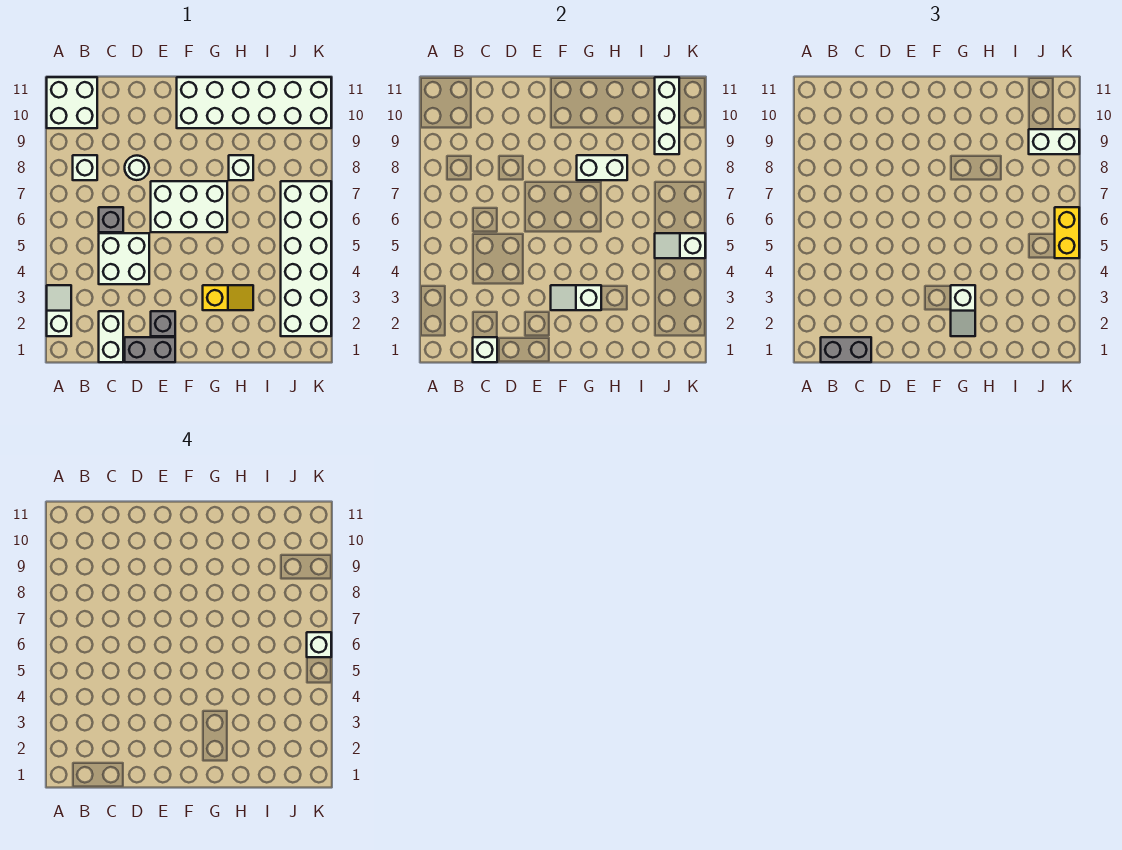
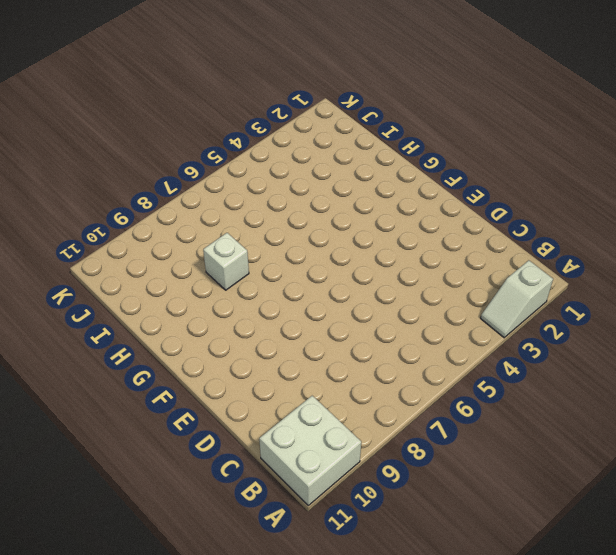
none -> white 1x1 brick [73,155,97,180]
none -> white 1x2 brick [99,311,123,362]
none -> white 2x2 brick [99,233,149,284]

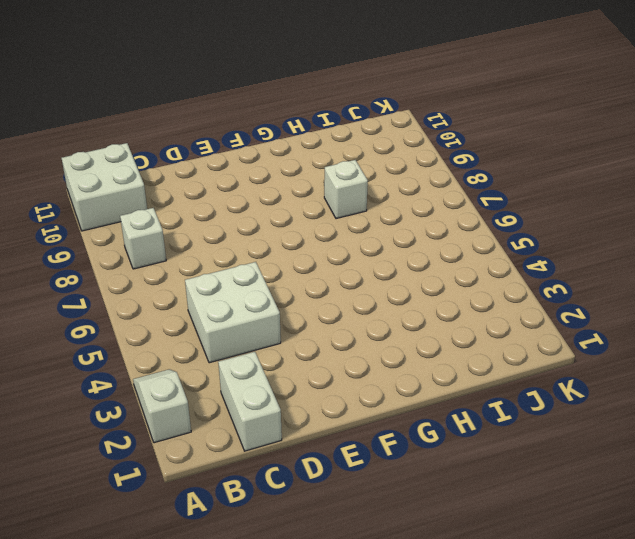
none -> grey 1x1 brick [99,207,123,232]
none -> grey 1x2 brick [125,337,175,362]
none -> white 1x1 round brick [125,156,149,180]

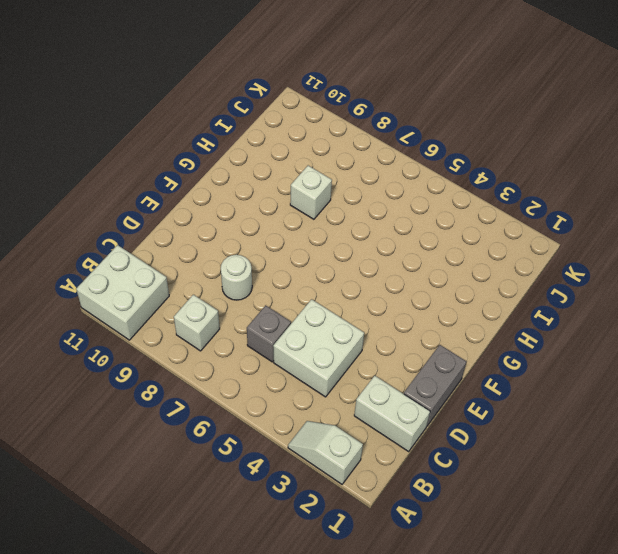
none -> grey 1x1 brick [151,311,175,336]
none -> white 2x3 brick [151,181,227,232]
none -> white 2x6 brick [177,77,331,128]

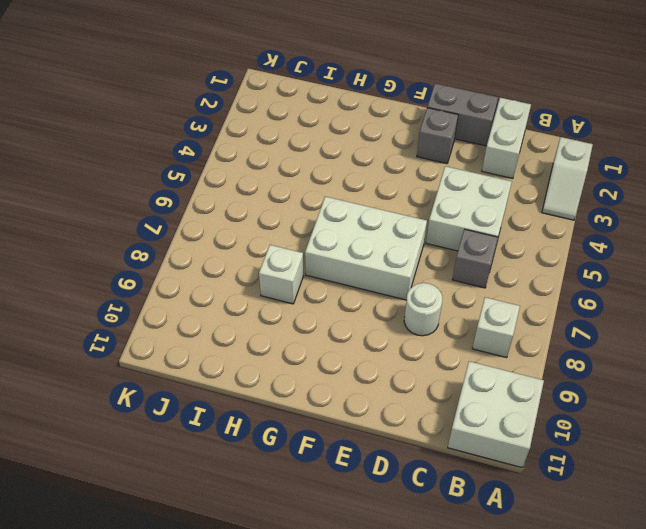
none -> white 2x6 brick [177,77,331,128]
none -> yellow 1x2 slope [203,285,253,310]
none -> white 2x6 brick [281,181,331,336]

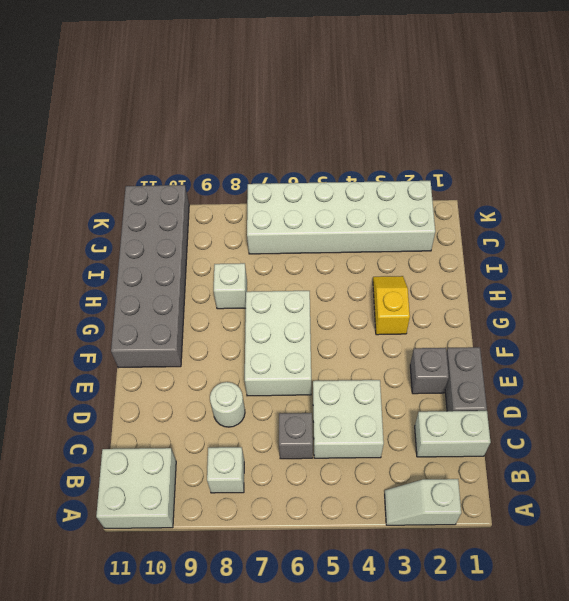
grey 2x6 brick [111,185,189,368] -> white 2x6 brick [177,77,331,128]
none -> white 1x1 brick [473,337,497,362]
none -> white 1x2 slope [551,285,601,310]
none -> white 1x2 brick [577,155,627,180]

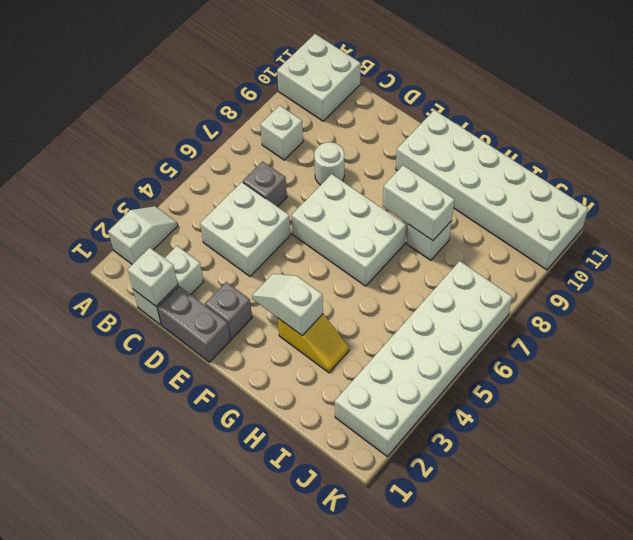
none -> white 1x2 slope [655,233,705,258]
none -> white 1x3 brick [655,77,679,154]
none -> grey 1x2 brick [821,337,871,362]

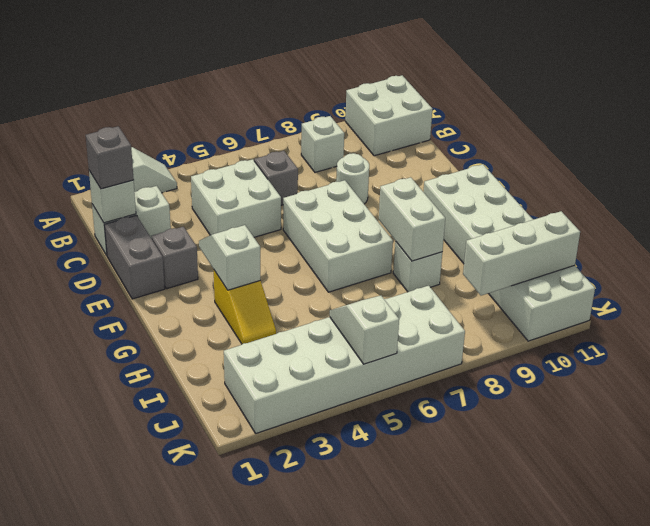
grey 1x1 brick [86,126,134,189] -> grey 1x2 brick [821,337,871,362]
none -> white 1x2 slope [951,285,975,336]
none -> white 1x2 brick [1029,129,1079,154]
none -> yellow 1x2 brick [1055,207,1079,258]

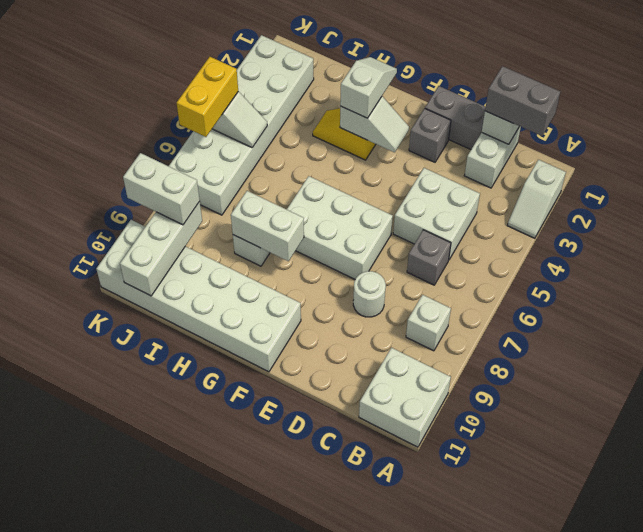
none -> white 1x1 brick [307,632,331,657]

